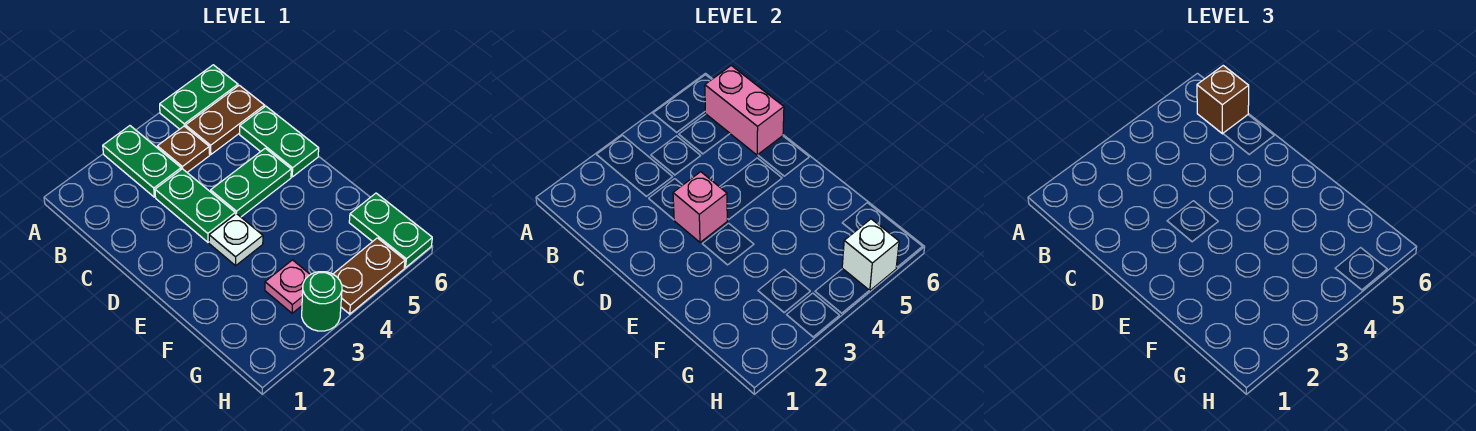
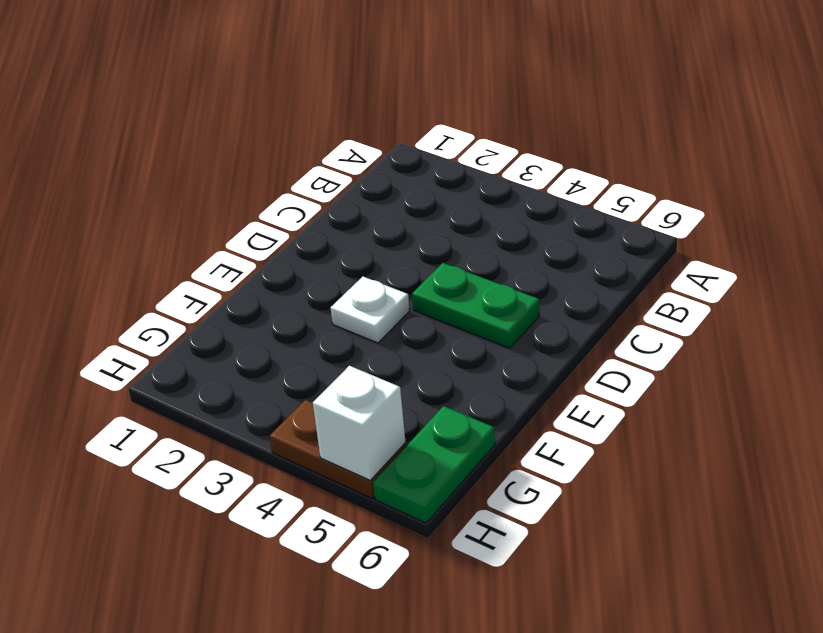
none -> green 1x2 plate [103,126,181,197]
none -> green 1x2 plate [160,65,238,129]
none -> brown 1x1 plate [157,126,210,172]

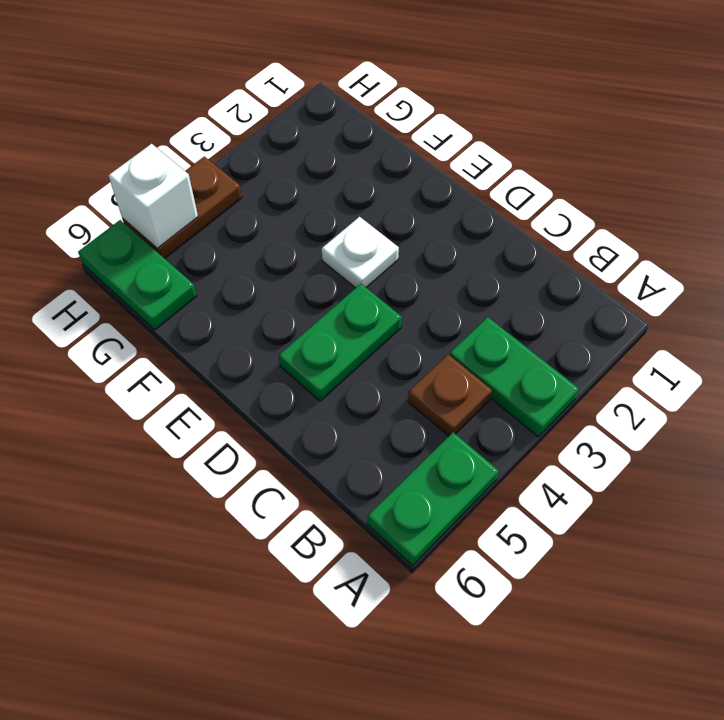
none -> brown 1x2 plate [186,85,264,154]
none -> green 1x2 plate [155,169,235,242]
none -> green 1x2 plate [240,106,319,177]

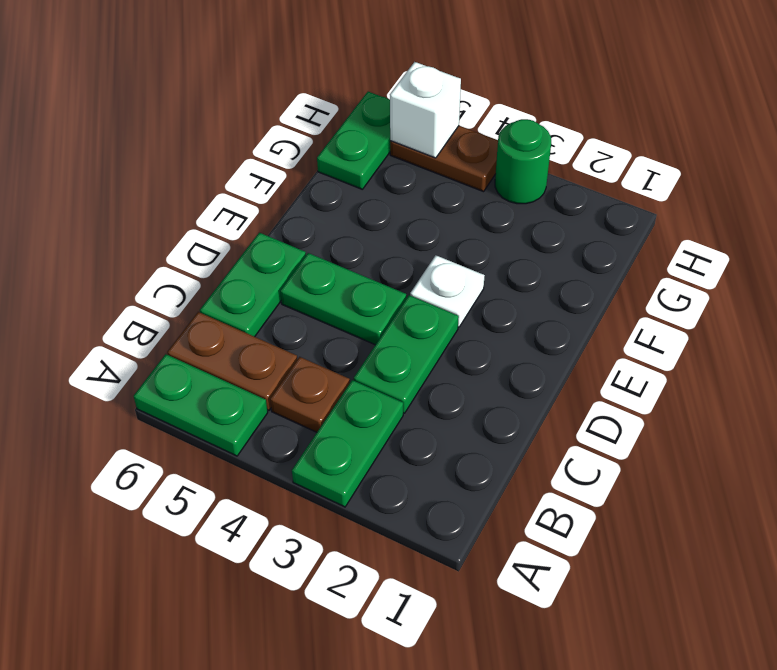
none -> pink 1x1 plate [265,260,310,313]
none -> pink 1x2 brick [705,66,784,155]
none -> pink 1x1 brick [673,172,727,242]

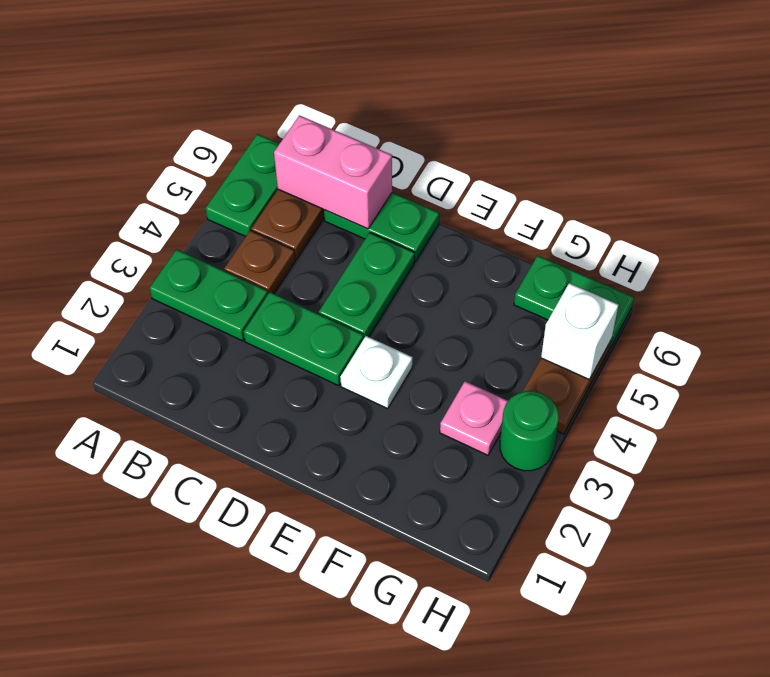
none -> pink 1x1 brick [673,172,727,242]
none -> brown 1x1 brick [1197,66,1249,134]

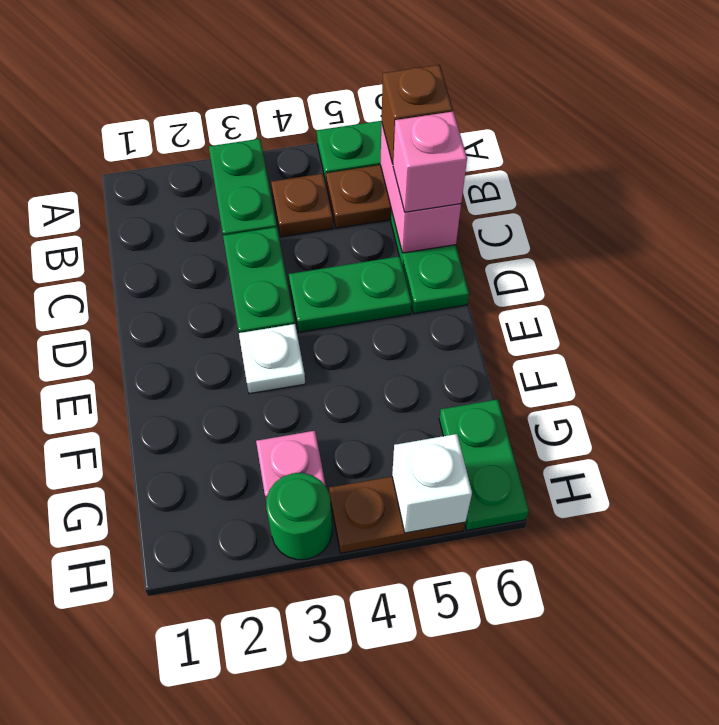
pink 1x1 brick [393,112,467,212] -> pink 1x1 brick moved to [673,172,727,242]

